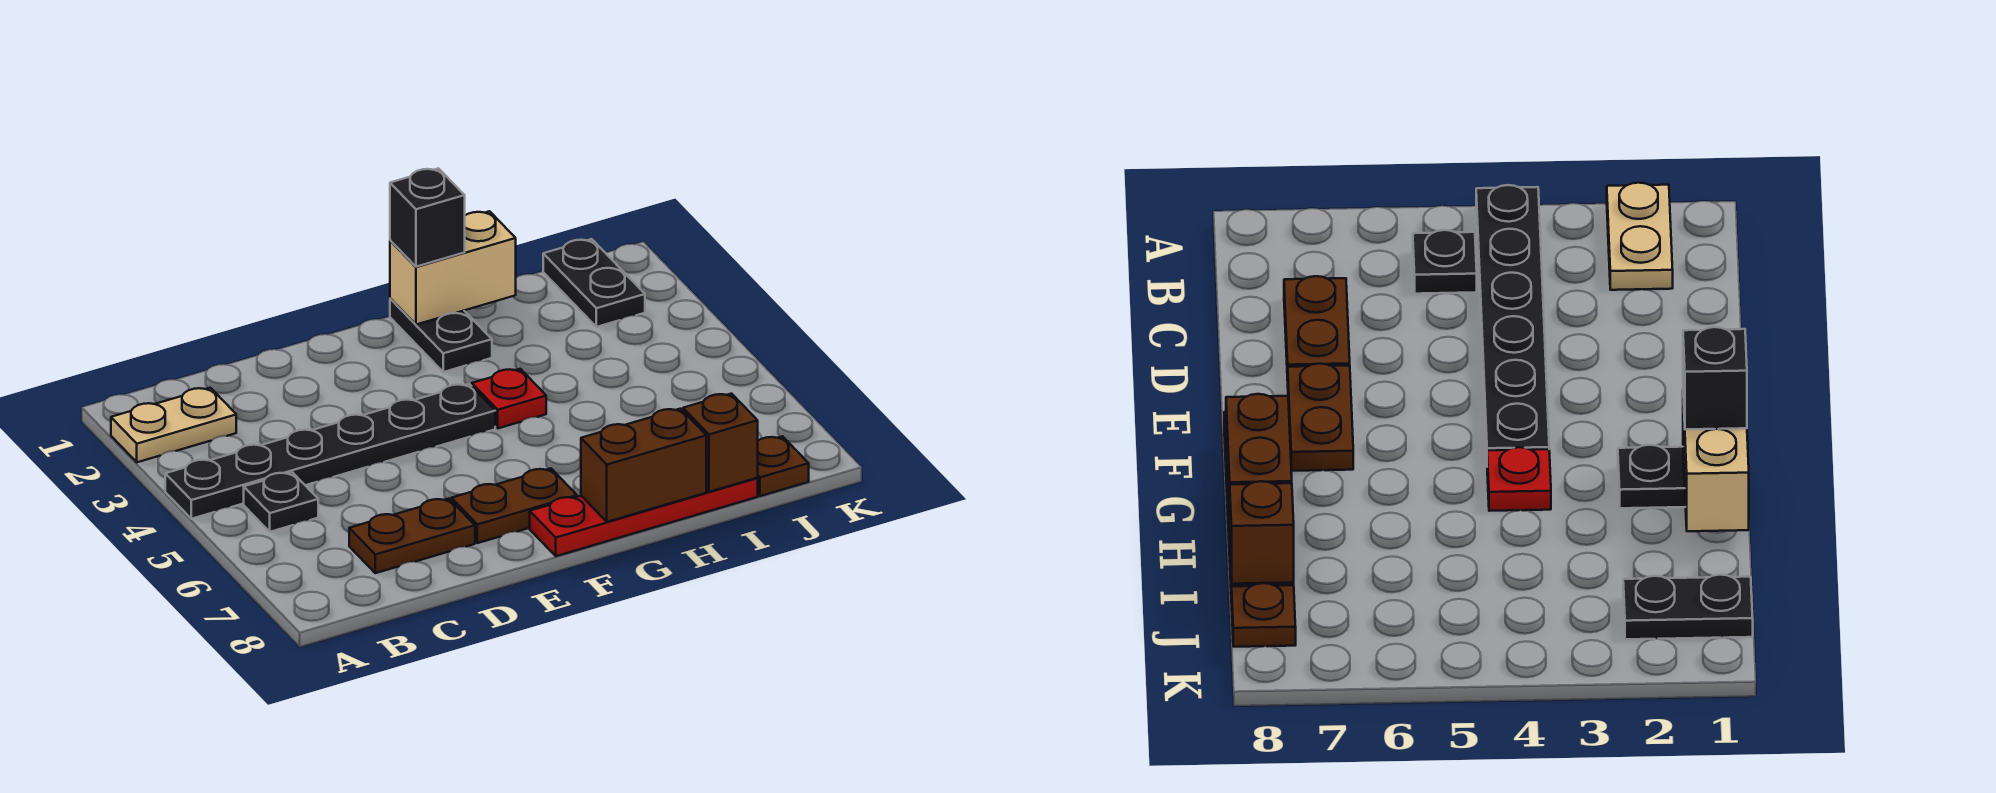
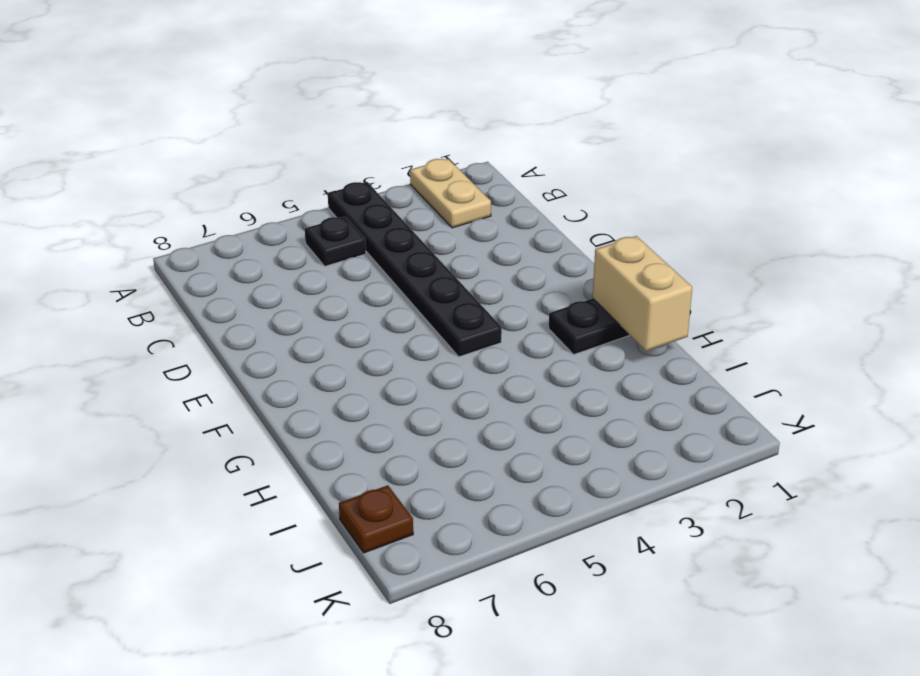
none -> brown 1x2 plate [349,499,475,573]
none -> brown 1x2 plate [451,469,577,543]
none -> red 1x4 plate [530,478,758,556]

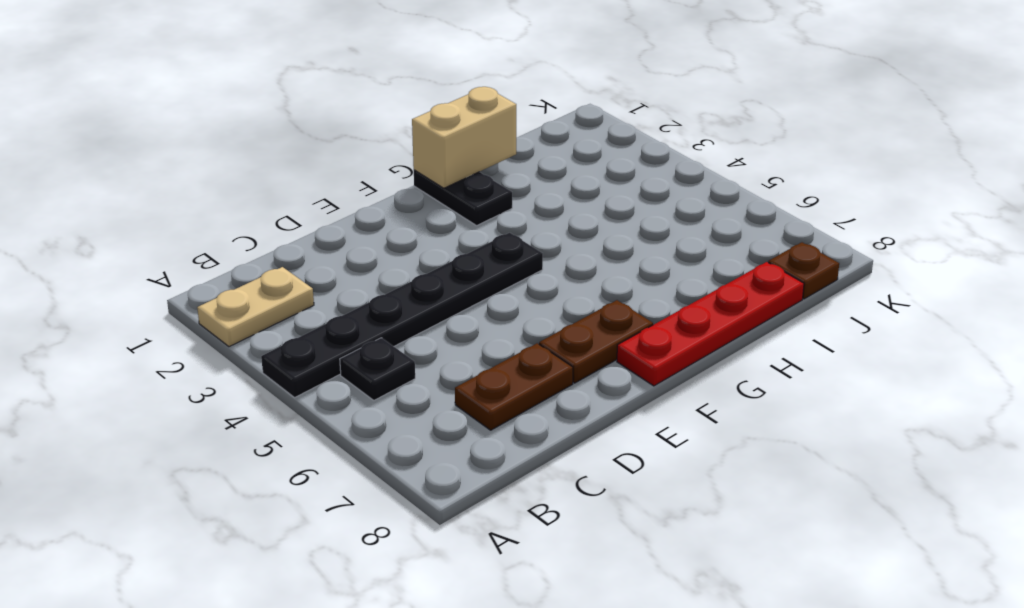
none -> red 1x1 plate [472,369,546,428]
none -> black 1x2 plate [543,239,645,327]
none -> brown 1x2 brick [581,409,706,522]

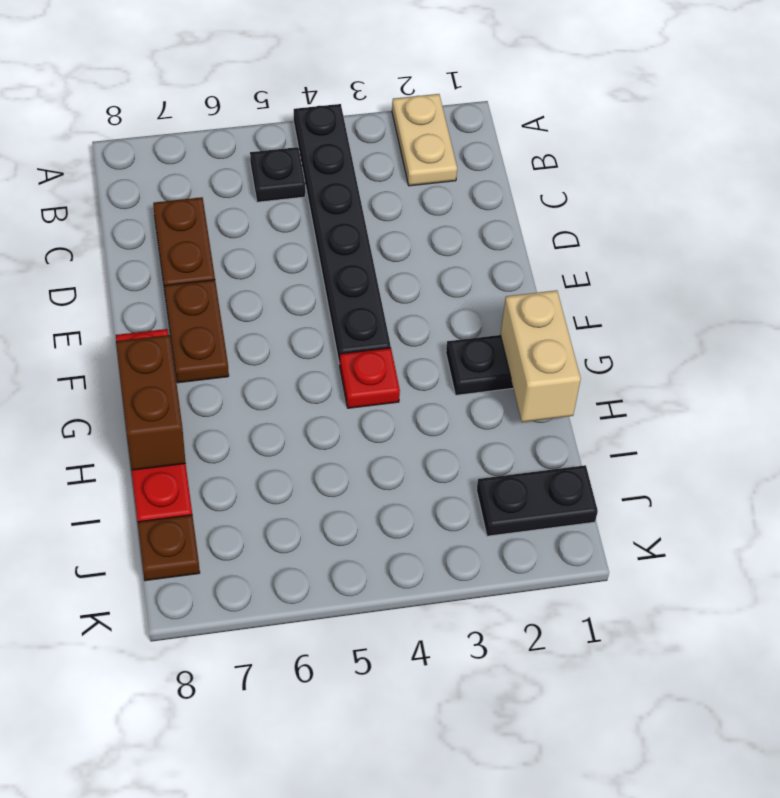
none -> brown 1x1 brick [683,394,758,492]
none -> black 1x1 brick [390,168,465,267]

